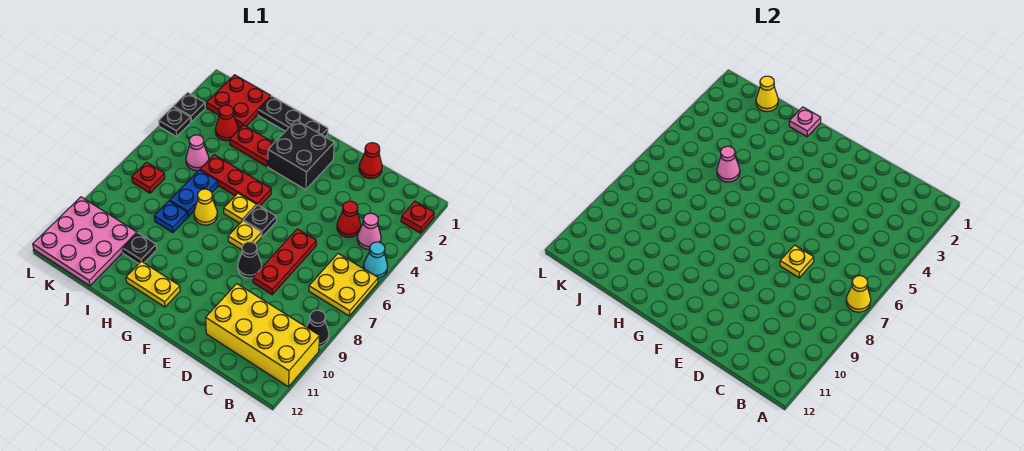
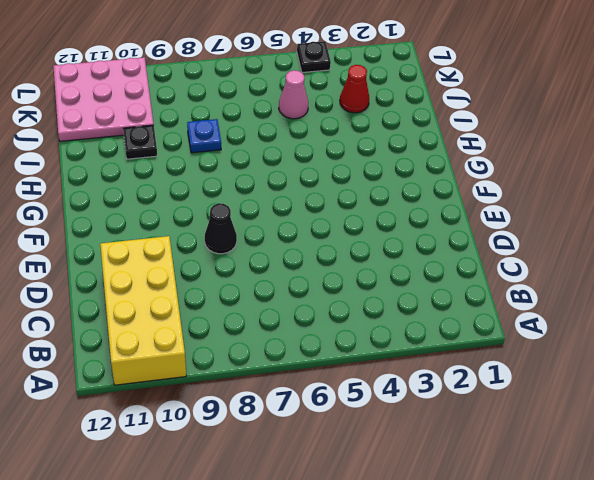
none -> red 1x1 plate [401,201,434,233]
none -> cyan 1x1 cone [363,242,388,278]
none -> yellow 2x2 plate [309,254,378,316]
none -> black 1x1 cone [307,310,329,347]

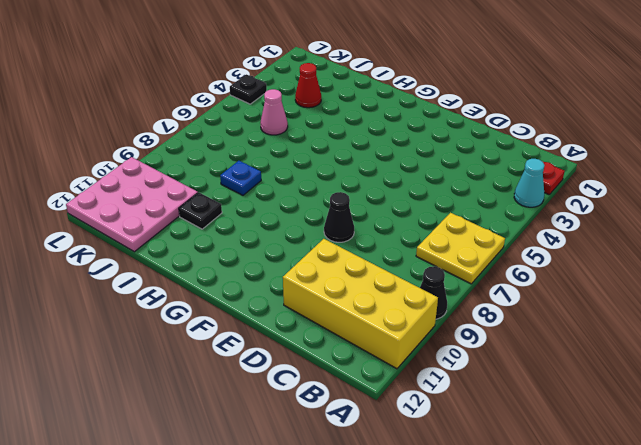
cyan 1x1 cone [514,159,544,207] -> cyan 1x1 cone moved to [363,242,388,278]
none -> pink 1x1 cone [357,213,381,250]
none -> red 1x1 cone [337,201,361,237]
none -> red 1x1 cone [359,143,382,179]
none -> red 1x3 plate [253,229,316,294]

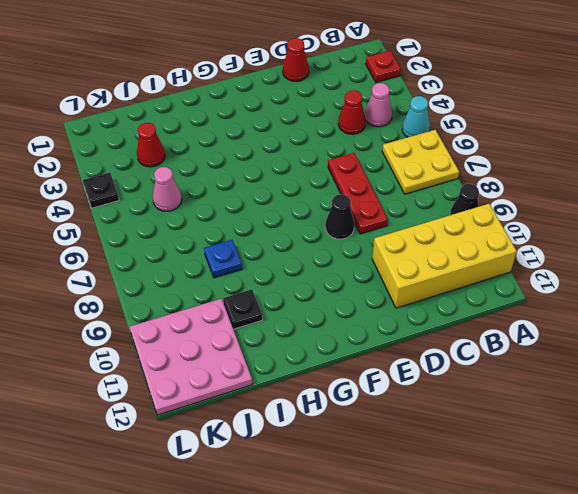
none -> black 2x2 brick [268,120,334,190]
none -> black 1x1 plate [243,205,276,237]
none -> yellow 1x1 plate [228,221,261,250]
none -> black 1x3 plate [258,96,328,136]

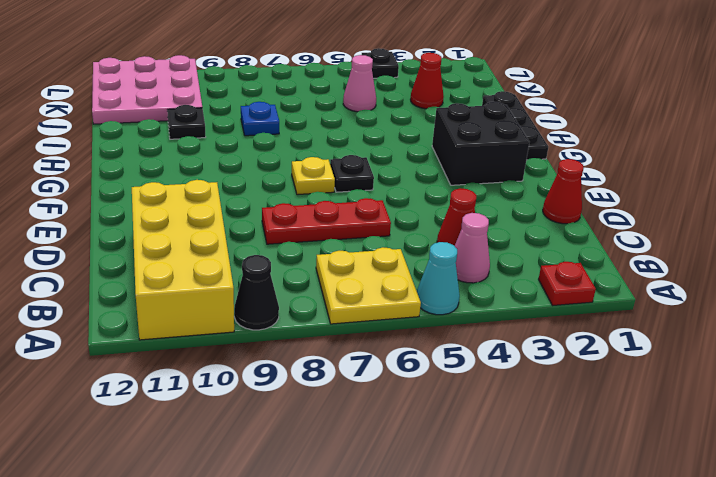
none -> black 1x1 cone [238,242,262,278]
none -> red 1x3 plate [200,155,271,206]
none -> yellow 1x1 plate [224,193,257,223]
none -> yellow 1x2 plate [126,261,180,307]

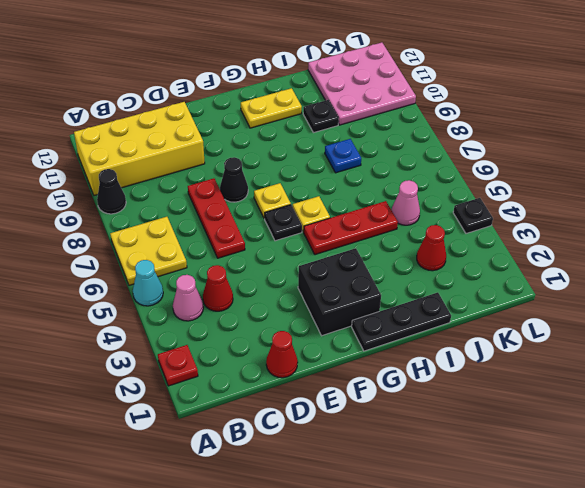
none -> red 1x2 plate [230,125,274,167]
none -> yellow 1x1 cone [194,189,217,225]
none -> blue 1x2 plate [170,170,218,217]
none -> red 2x2 plate [207,75,271,128]

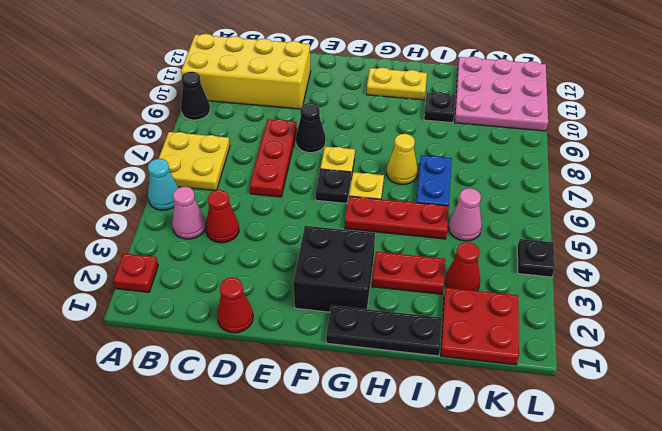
none -> blue 1x1 plate [154,201,188,233]
none -> red 1x1 plate [132,162,165,193]
none -> black 1x1 plate [174,93,205,122]
none -> yellow 1x1 cone [846,276,871,312]

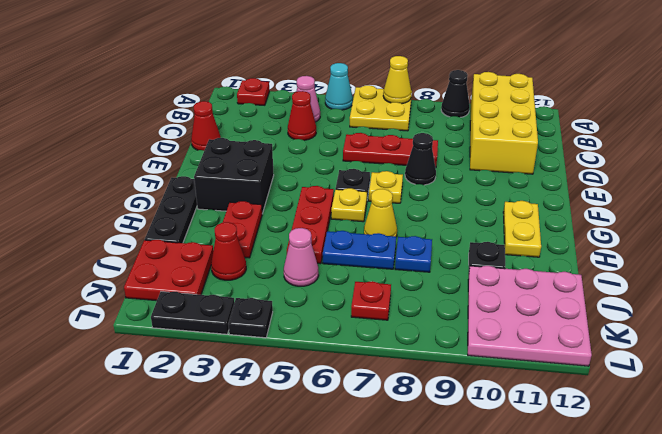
black 1x2 plate [151,292,235,334] -> black 1x1 plate [174,93,205,122]
none -> yellow 1x1 plate [780,245,814,278]
none -> pink 1x1 plate [789,107,821,137]
none -> pink 1x1 cone [717,146,740,182]
none -> yellow 1x1 cone [756,76,778,112]

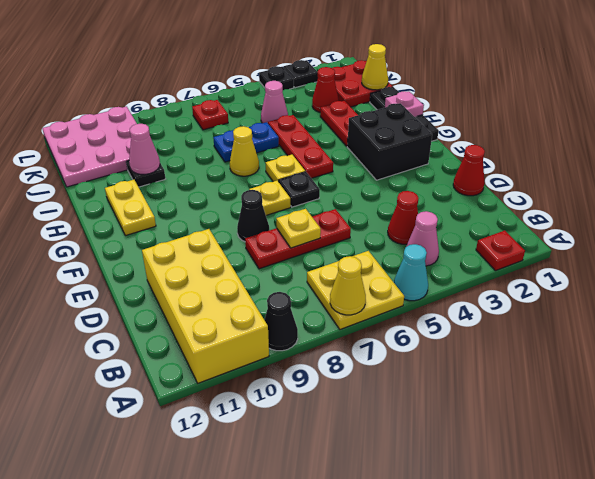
pink 1x1 cone [129,124,160,174] -> pink 1x1 cone moved to [717,146,740,182]
none -> blue 1x1 plate [154,201,188,233]

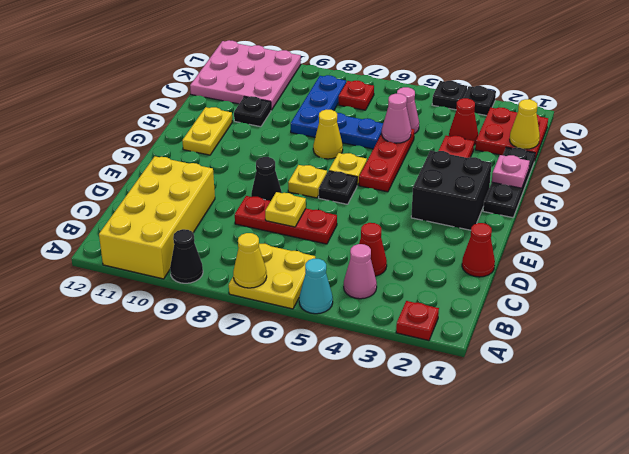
blue 1x3 plate [291,75,346,137] -> blue 1x1 plate [154,201,188,233]

